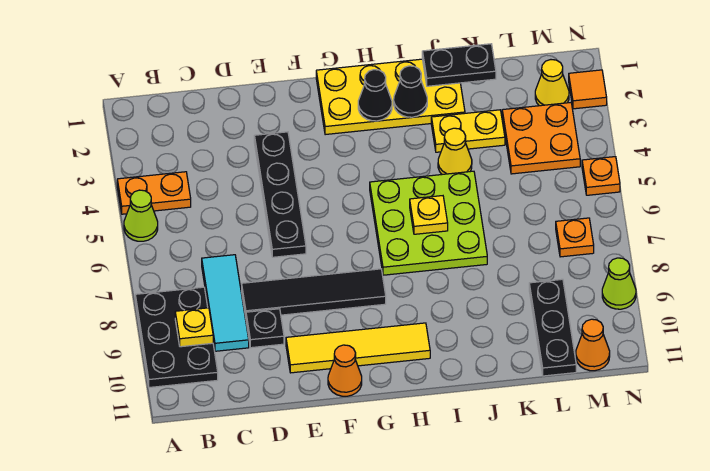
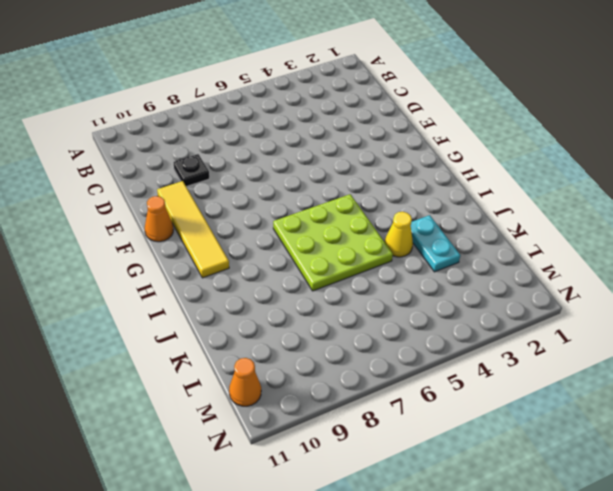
cyan 1x2 plate [411,215,460,272] -> yellow 1x2 plate [431,110,505,152]
none -> orange 1x2 plate [117,172,191,214]
none -> lime 1x1 cone [124,190,158,241]
none -> black 2x3 plate [135,287,218,388]

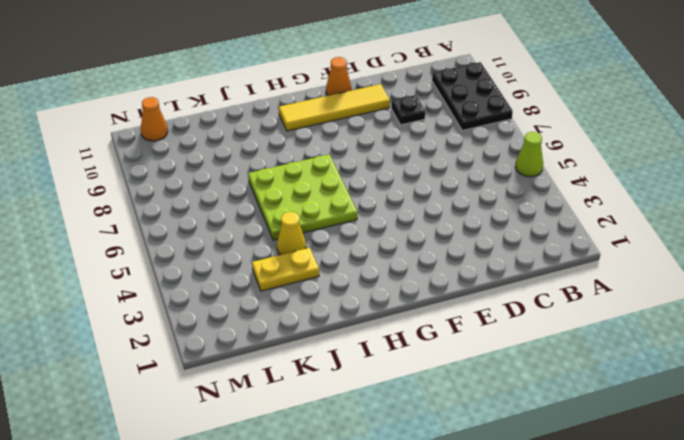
none -> orange 1x2 plate [117,172,191,214]
none -> cyan 1x3 tile [202,255,249,351]
none -> black 1x4 tile [242,269,386,316]

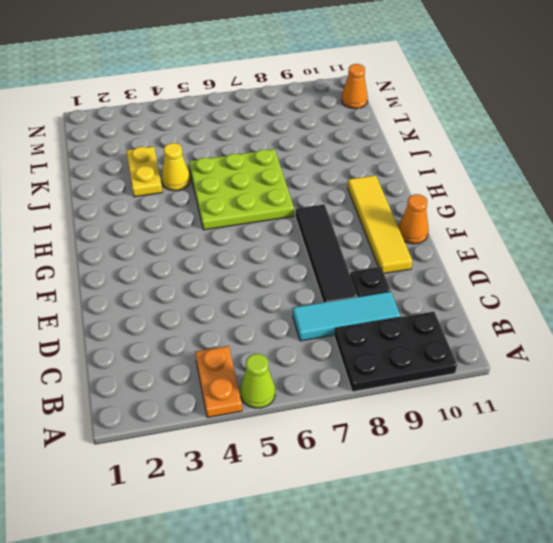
none -> black 1x4 plate [254,132,306,257]
none -> yellow 2x4 plate [316,59,465,135]
none -> orange 2x2 plate [502,103,580,174]

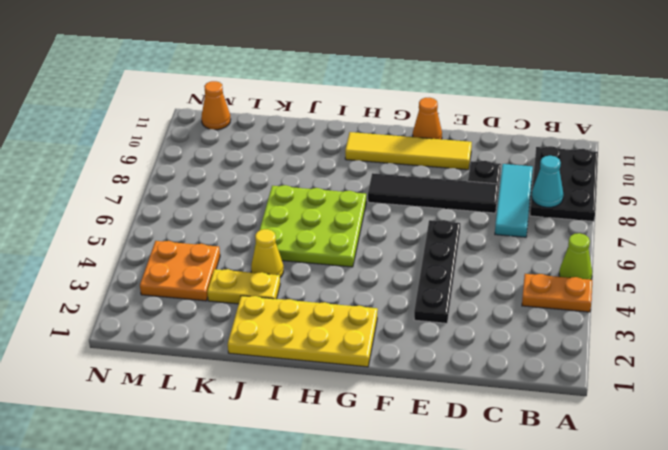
cyan 1x1 cone [532,156,563,207] -> none
none -> black 1x3 plate [529,279,576,376]
none -> yellow 1x1 cone [535,60,569,106]
none -> orange 1x1 plate [556,218,594,257]

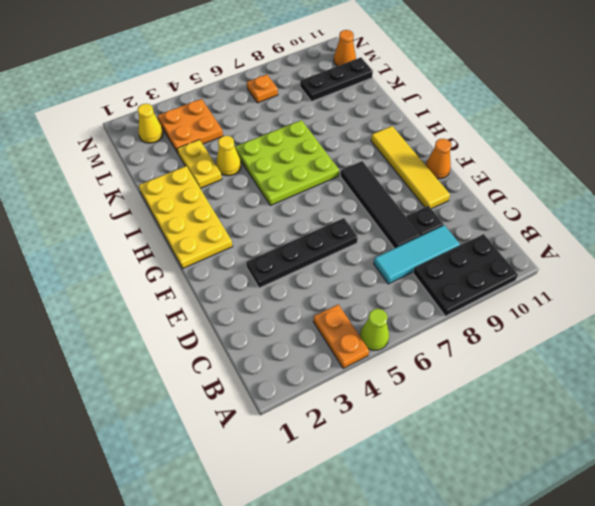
none -> orange 1x1 tile [569,70,607,109]
none -> orange 1x1 plate [582,157,620,195]
none -> lime 1x1 cone [602,258,636,309]

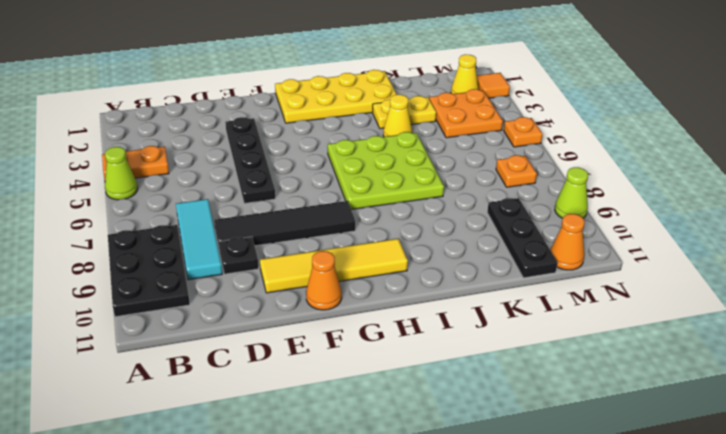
none -> yellow 1x1 plate [175,308,213,347]
none -> black 1x1 cone [358,70,392,121]
none -> black 1x1 cone [394,66,427,117]

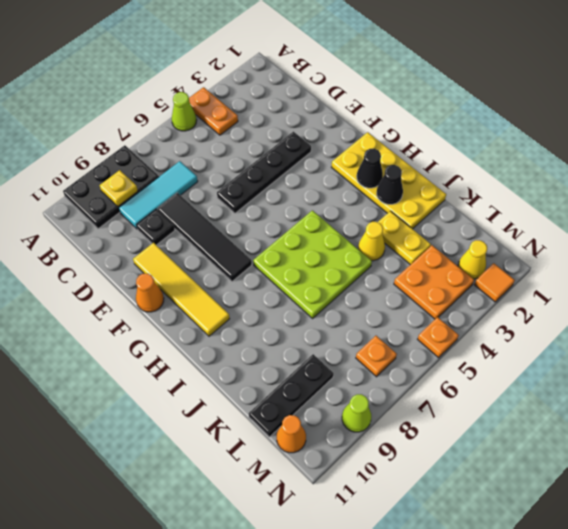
none -> yellow 1x1 plate [410,196,448,234]
none -> black 1x2 plate [422,44,496,86]

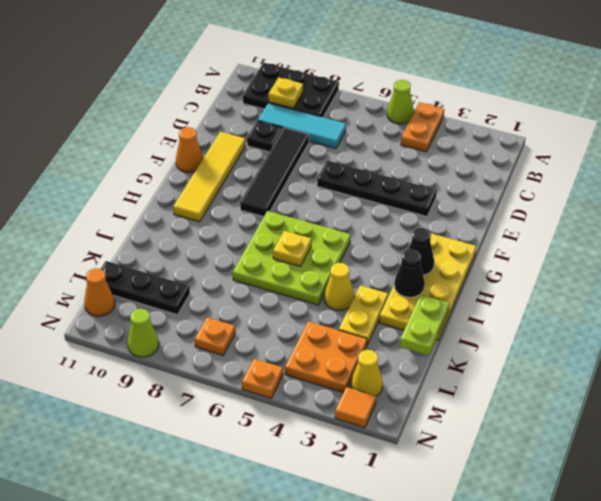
lime 1x2 plate [400,294,449,355] -> black 1x2 plate [422,44,496,86]

